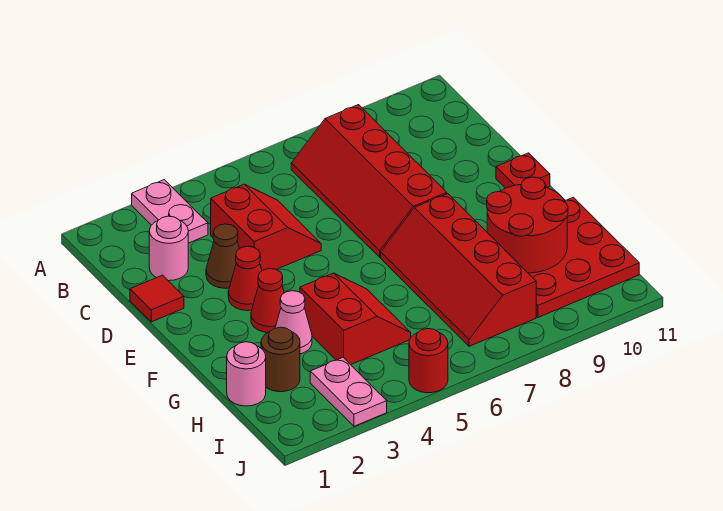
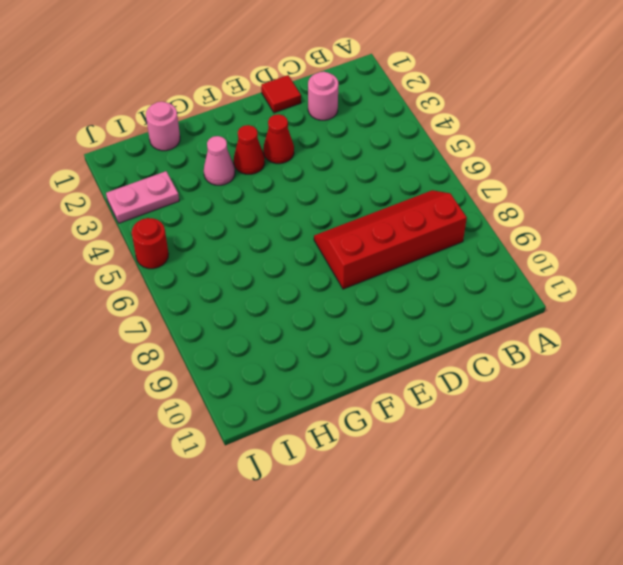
none -> pink 1x2 plate [132,180,208,243]
none -> red 2x2 slope [211,184,321,271]
none -> brown 1x1 cone [206,224,240,288]

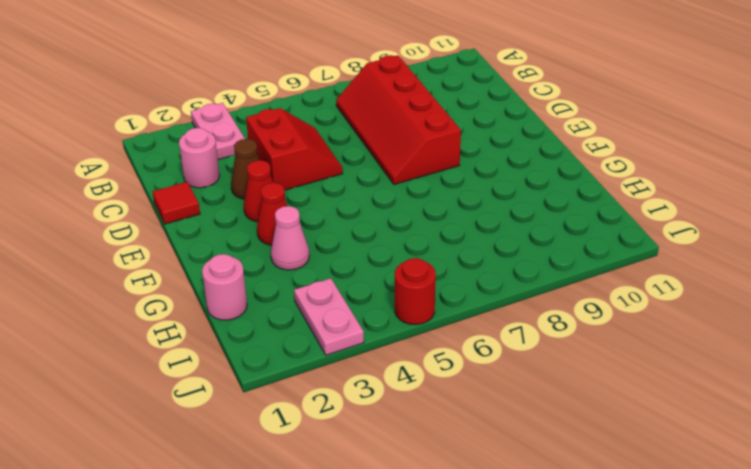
none -> red 1x1 plate [496,153,550,188]
none -> red 2x4 slope [381,194,536,346]
none -> red 2x2 slope [300,273,411,365]

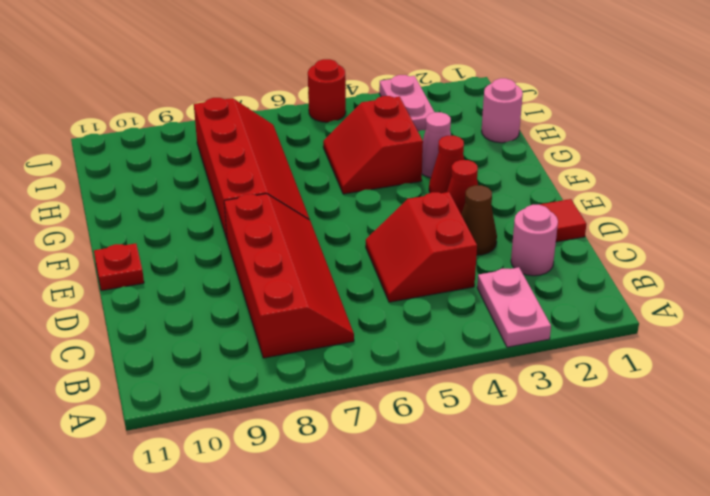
none -> red 3x3 plate [528,197,639,317]
none -> brown 1x1 round brick [261,327,300,392]
none -> red 2x2 round brick [487,177,568,273]

